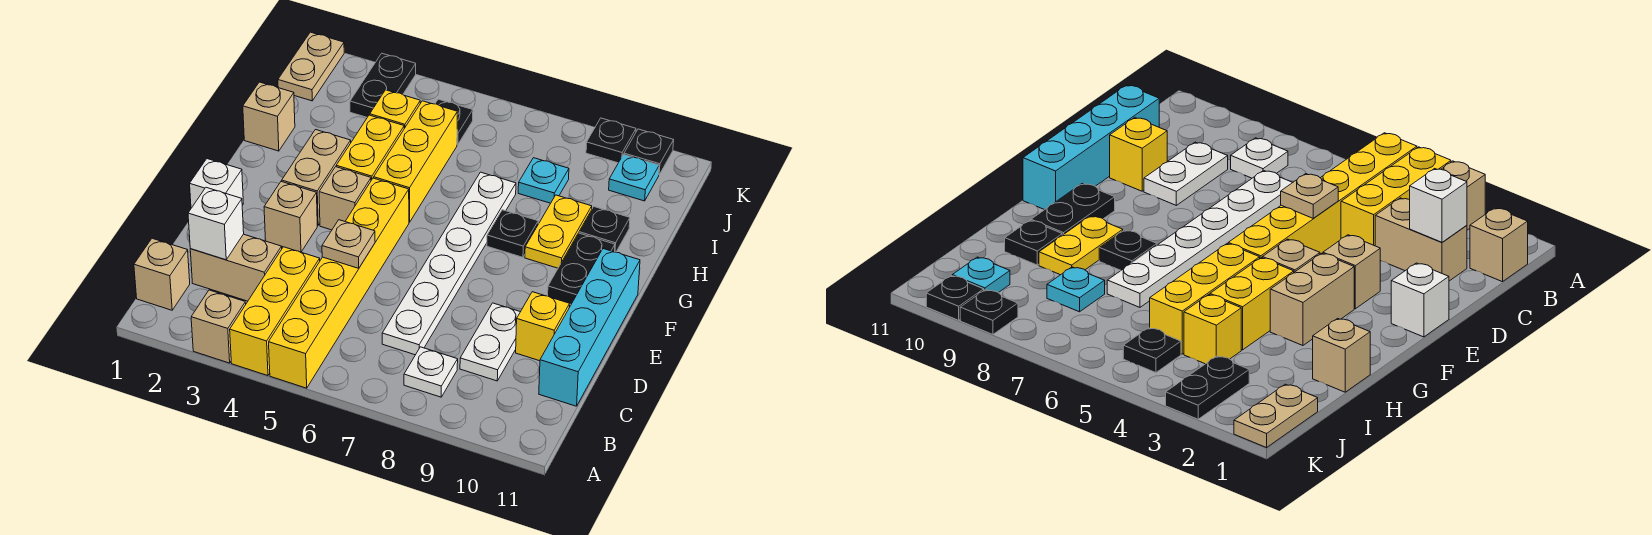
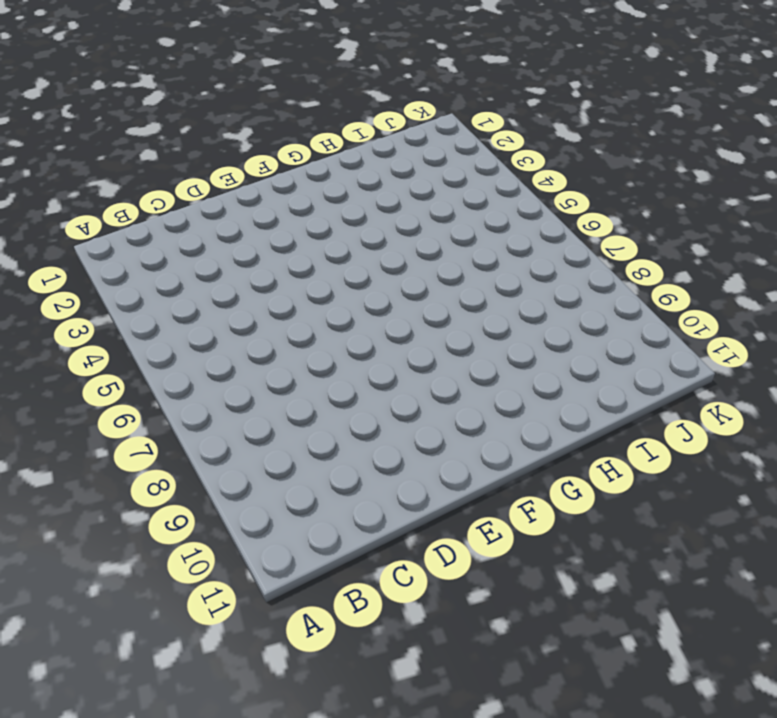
none -> tan 1x1 brick [191,290,246,363]
none -> yellow 1x3 brick [230,247,320,376]
none -> yellow 1x6 brick [269,178,409,388]
none -> tan 1x1 brick [134,238,190,310]

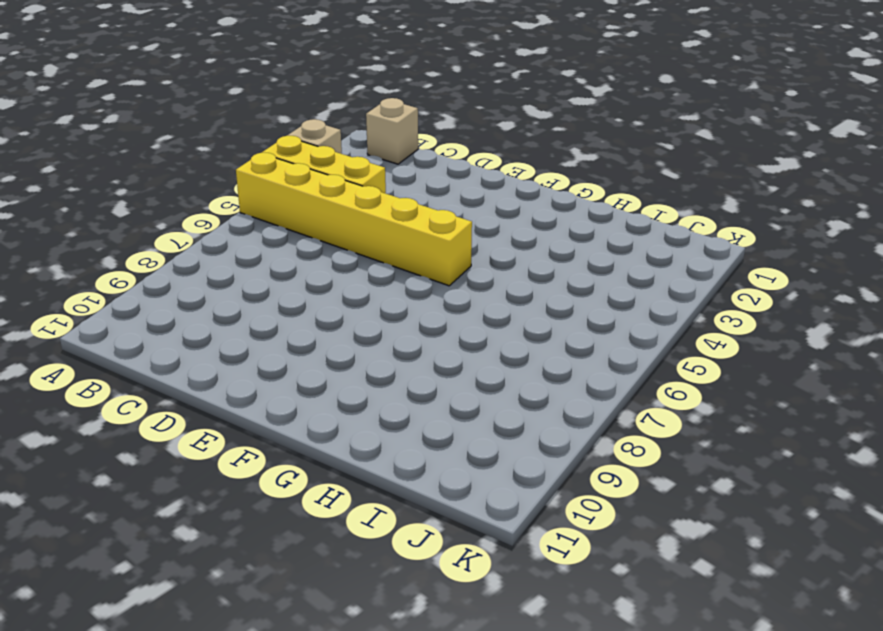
none -> white 1x1 plate [404,347,458,397]
none -> tan 1x2 brick [190,234,282,301]
none -> white 1x6 plate [382,172,516,355]
none -> white 1x2 plate [460,303,520,381]

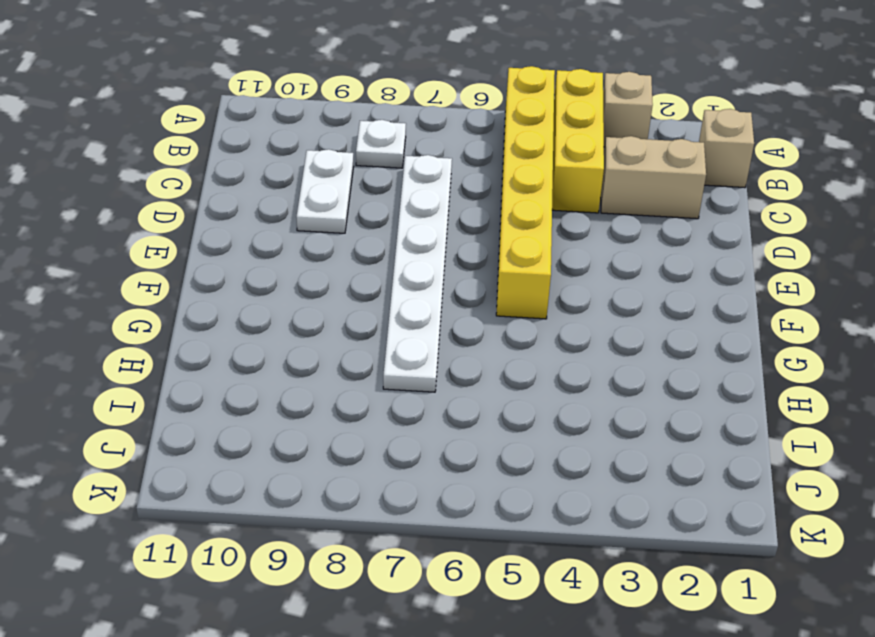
none -> cyan 1x4 brick [539,249,640,406]
none -> yellow 1x1 brick [516,292,570,361]
none -> white 1x1 brick [190,159,243,208]
none -> tan 1x1 brick [264,181,317,252]

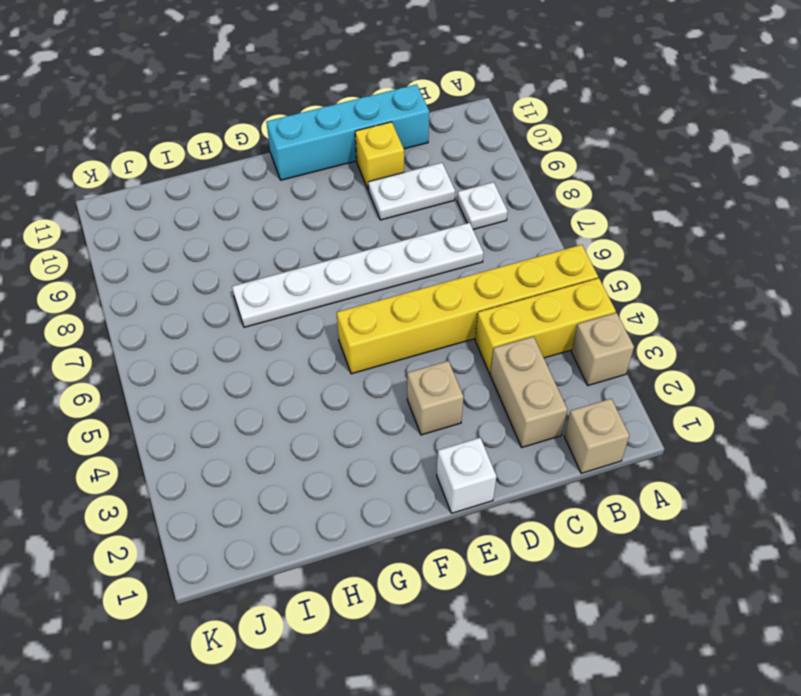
none -> tan 1x2 brick [282,130,351,226]
none -> tan 1x1 brick [319,167,371,230]
none -> black 1x2 plate [548,233,615,304]
none -> yellow 1x2 brick [336,115,404,180]

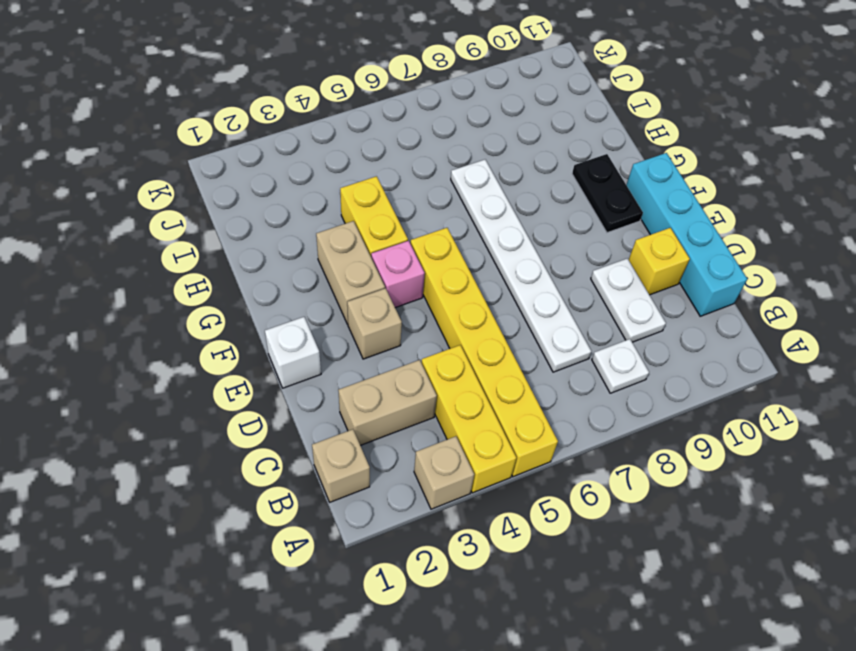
pink 1x1 brick [371,241,425,308] -> tan 1x1 brick [319,167,371,230]
none -> yellow 1x3 brick [374,101,457,222]
none -> black 1x1 plate [487,210,538,257]
none -> yellow 1x2 plate [525,195,592,268]
none -> tan 1x1 brick [243,82,295,151]

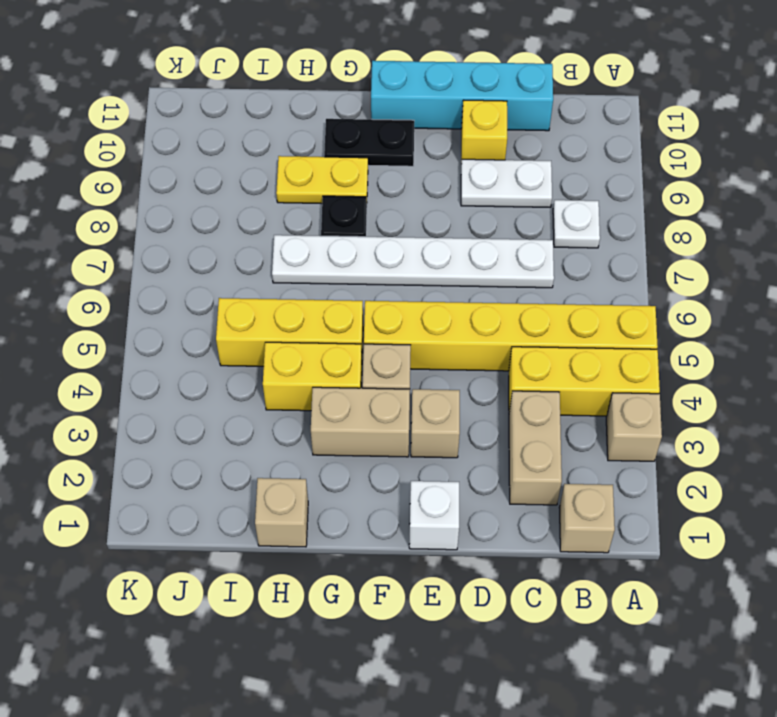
none -> black 1x1 plate [579,207,630,252]
none -> yellow 1x1 brick [370,90,420,128]
none -> cyan 1x1 plate [518,158,569,203]
none -> tan 1x2 plate [278,32,344,101]

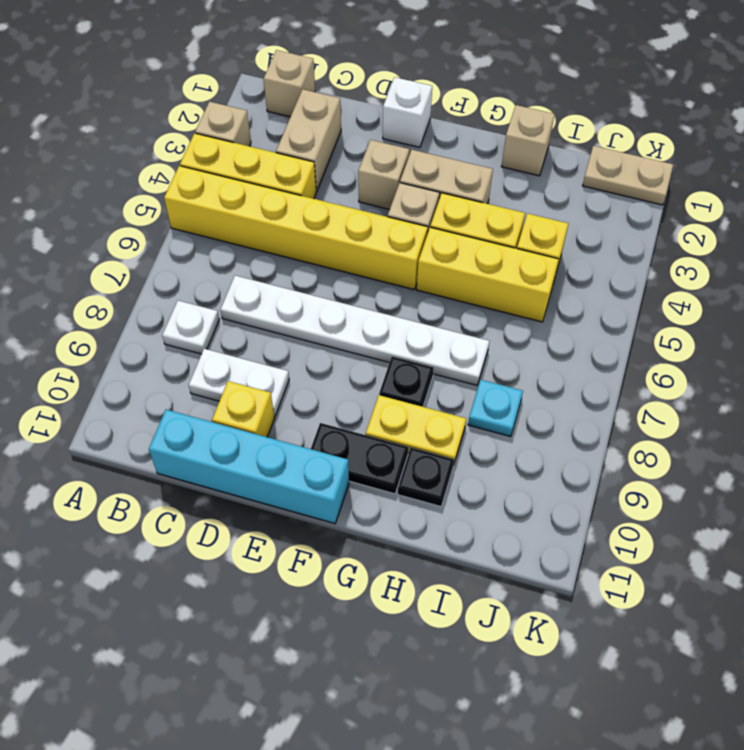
none -> black 1x2 plate [350,53,416,117]
none -> black 1x1 plate [435,99,473,145]
none -> cyan 1x1 plate [609,155,659,201]
none -> black 1x1 plate [586,118,636,163]

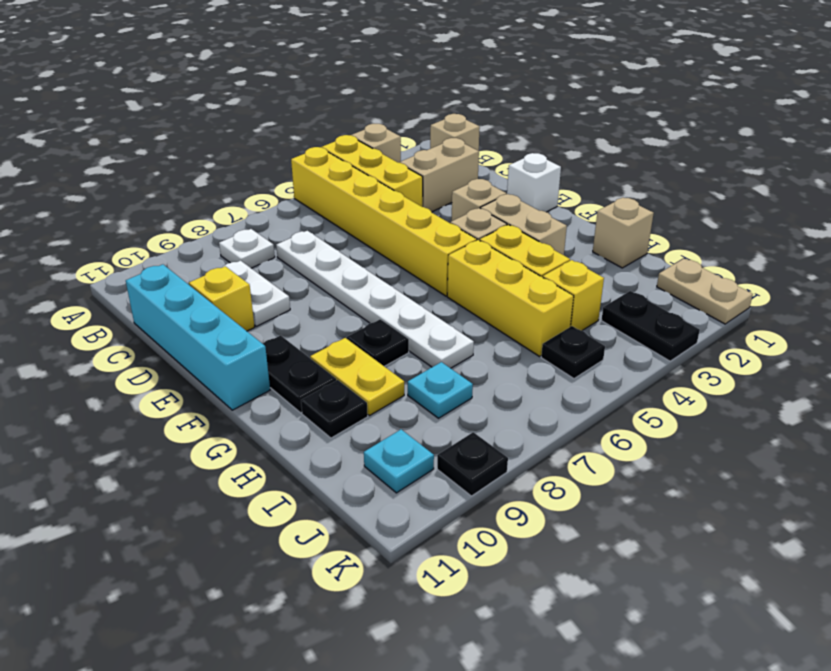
none -> black 1x1 plate [624,129,674,174]
none -> white 1x1 brick [188,187,244,260]
none -> tan 1x1 plate [322,220,375,268]

